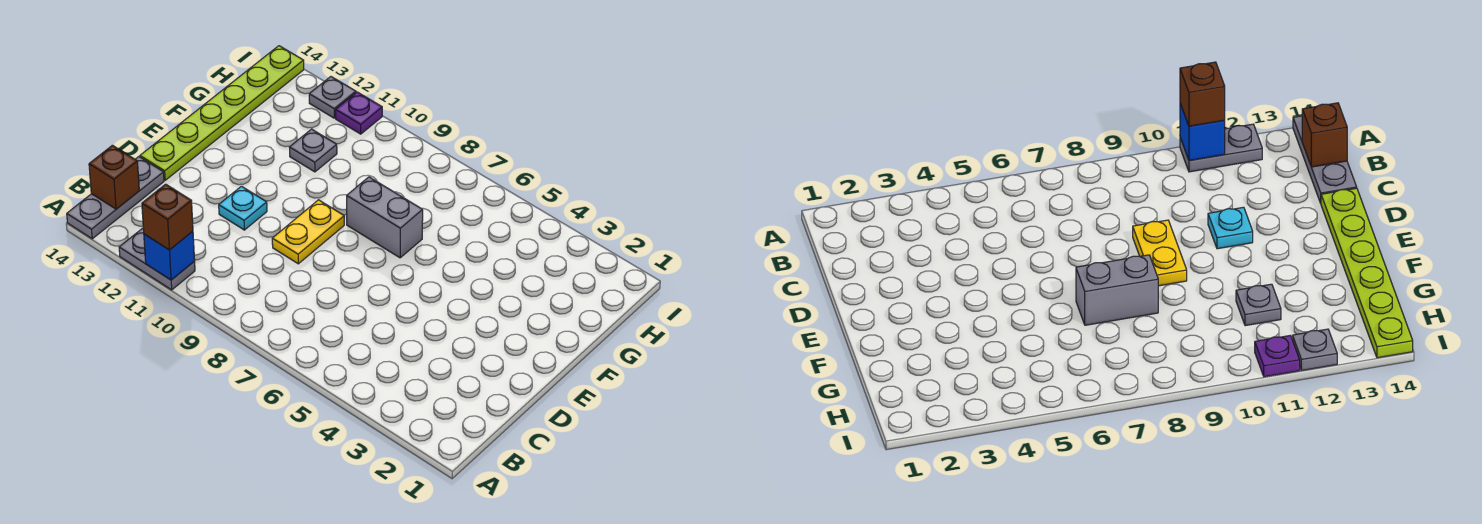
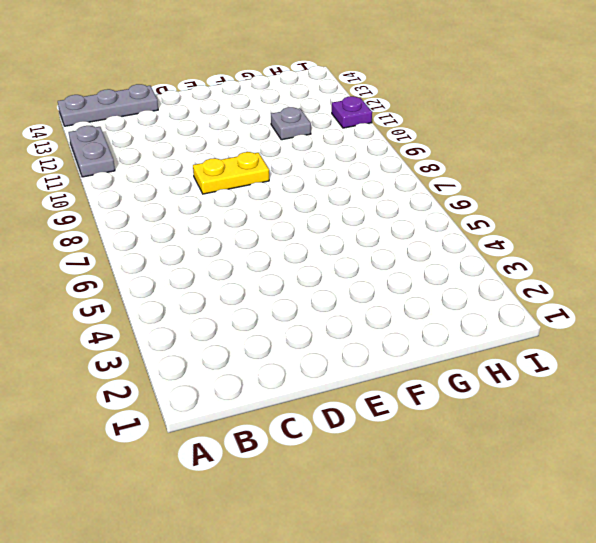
none -> cyan 1x1 plate [219,186,267,230]
none -> lime 1x6 plate [140,46,304,180]
none -> grey 1x2 brick [347,177,423,258]

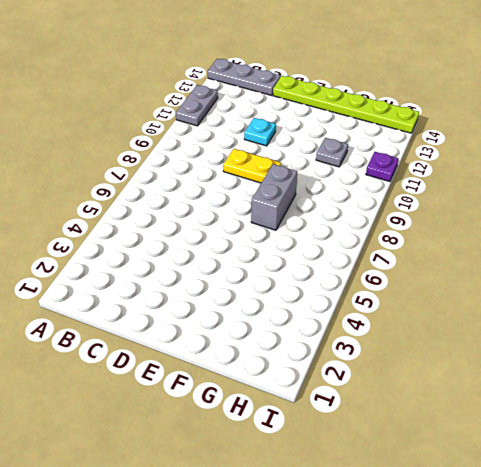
none -> grey 1x1 plate [309,77,356,118]
none -> blue 1x1 brick [144,231,195,280]
none -> brown 1x1 brick [89,145,139,209]

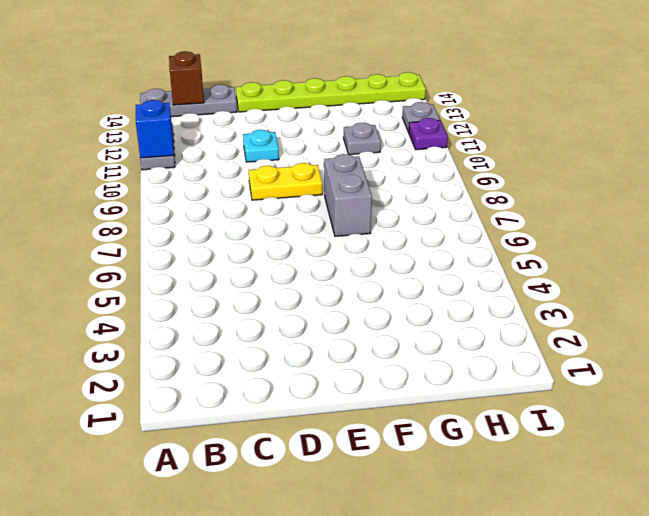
none -> brown 1x1 brick [142,184,193,250]

